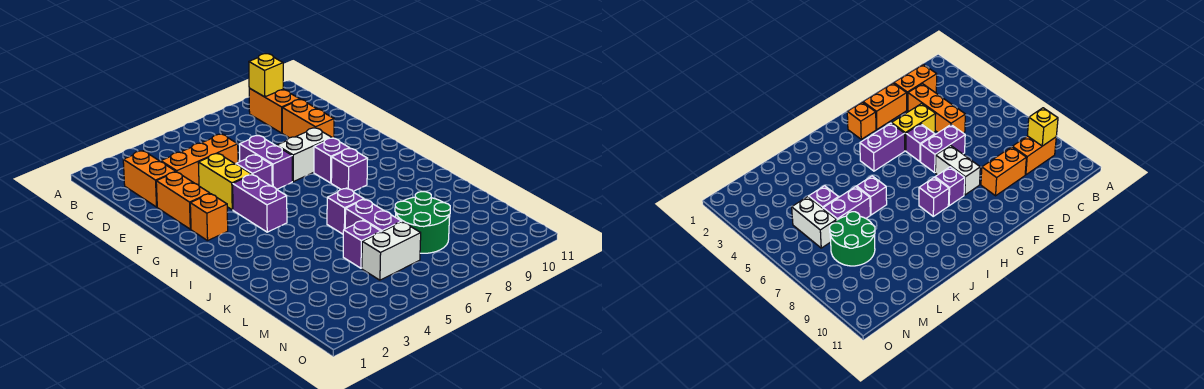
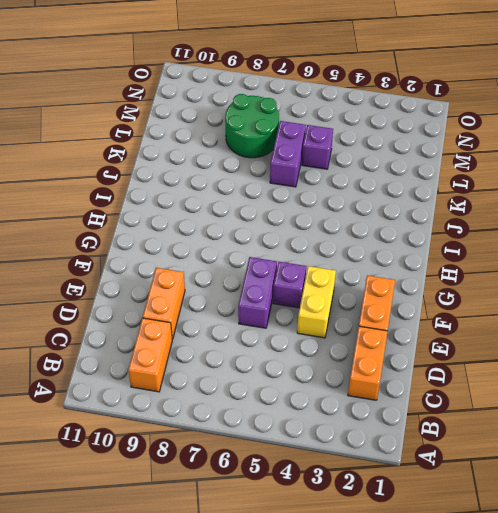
none -> orange 1x3 brick [161,134,238,185]
none -> white 1x2 brick [277,128,332,182]
none -> orange 1x1 brick [190,194,228,241]

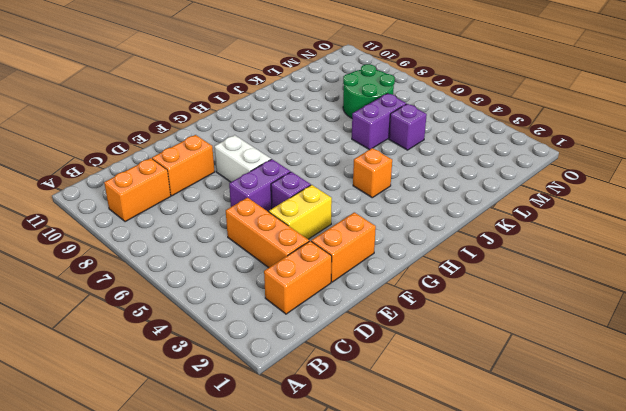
orange 1x1 brick [353,148,392,198] -> orange 1x1 brick moved to [190,194,228,241]
none -> purple 1x2 brick [233,175,287,232]
none -> purple 1x1 brick [314,138,350,183]
none -> purple 1x1 brick [331,148,368,191]

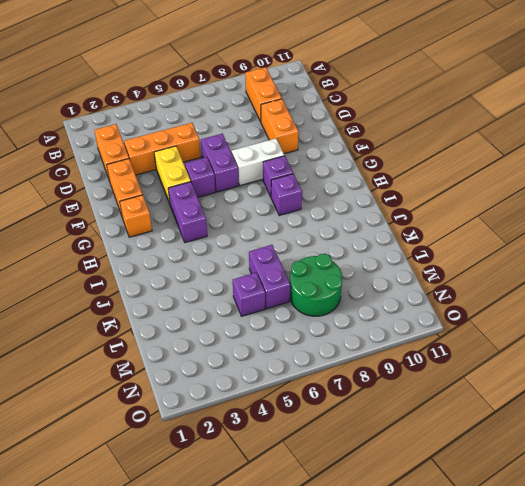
none -> purple 1x1 brick [327,188,364,234]
none -> white 1x2 brick [362,222,421,280]
none -> yellow 1x1 brick [249,54,283,97]

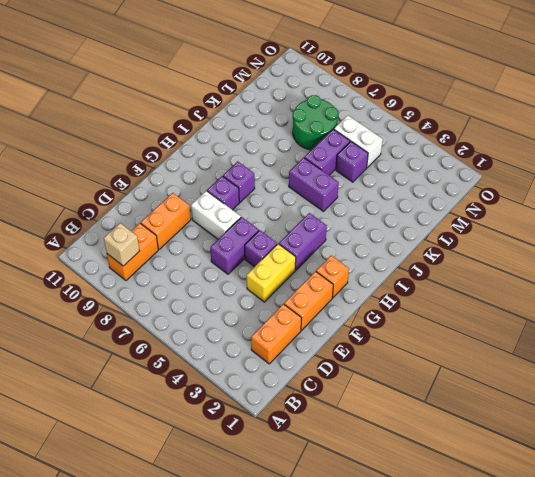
tan 1x1 brick [104,223,139,266] -> yellow 1x1 brick [249,54,283,97]
purple 1x2 brick [289,158,339,211] -> purple 1x1 brick [327,188,364,234]
none -> orange 1x3 brick [161,134,238,185]

